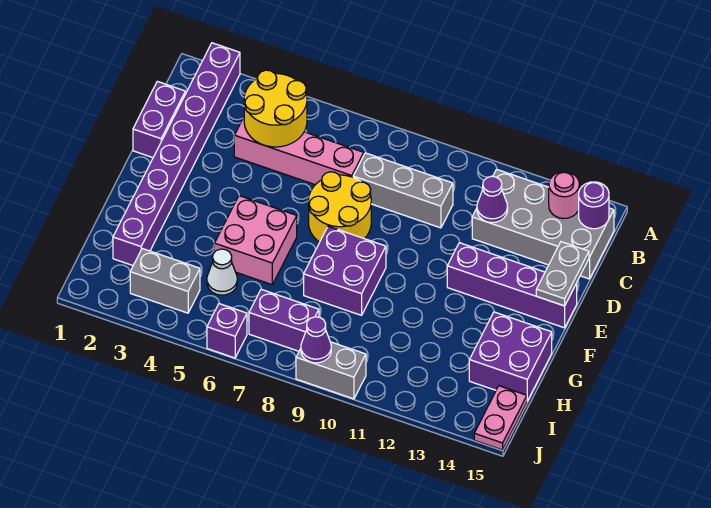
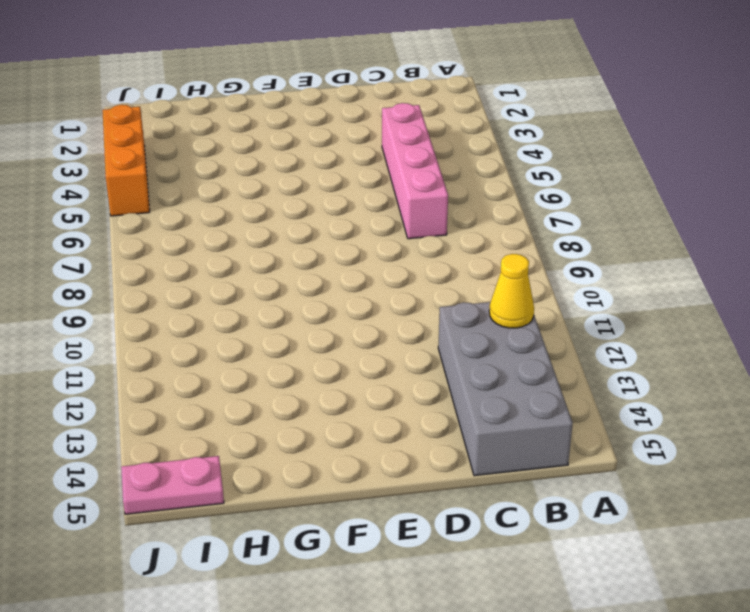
yellow 1x1 cone [489,254,534,328] -> none
orange 1x3 brick [102,105,150,216] -> none
none -> purple 1x8 brick [113,43,240,265]
none -> purple 1x2 brick [133,81,185,158]
none -> grey 1x3 brick [353,153,453,228]

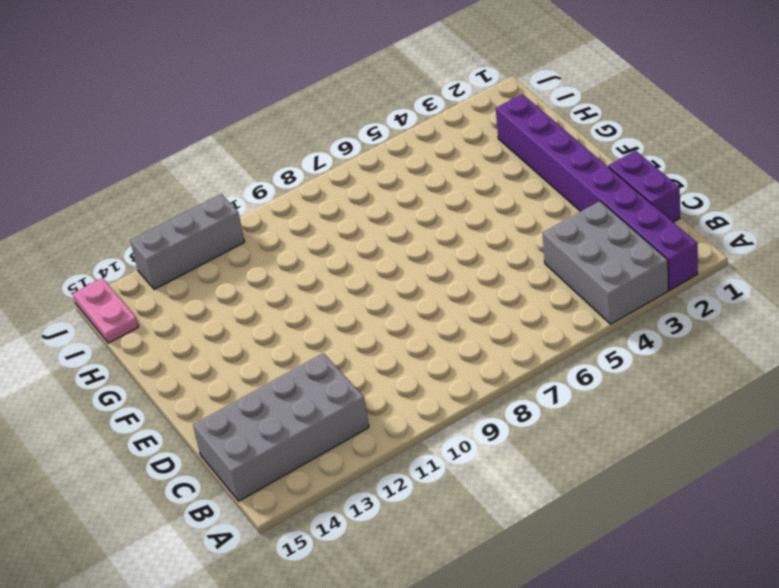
grey 2x3 brick [543,201,668,324] -> pink 1x4 brick [234,117,364,185]
grey 1x3 brick [130,194,245,290] -> grey 1x3 brick moved to [353,153,453,228]
none -> yellow 2x2 round brick [309,172,371,242]
none -> purple 1x4 brick [447,243,577,328]
none -> pink 2x2 brick [214,196,297,285]

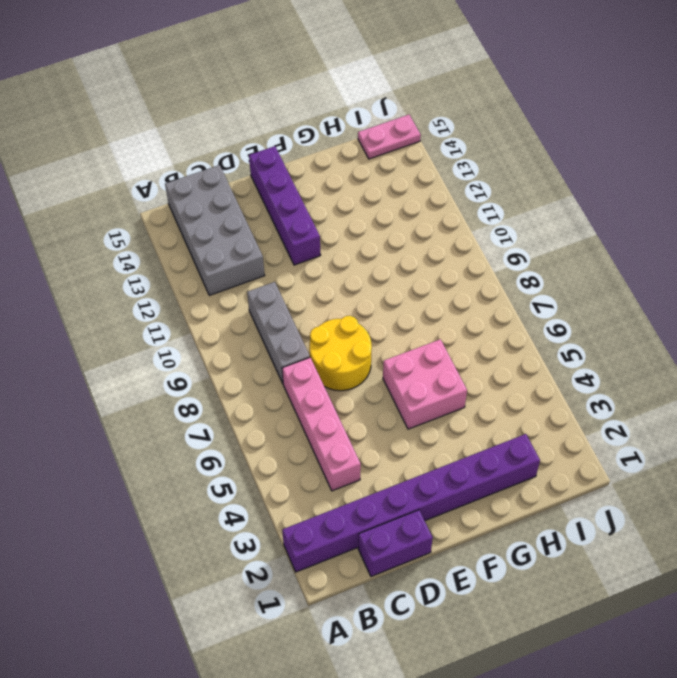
none -> purple 2x2 brick [304,226,386,315]
none -> purple 2x2 brick [469,312,552,401]
none -> white 1x1 cone [207,249,237,295]

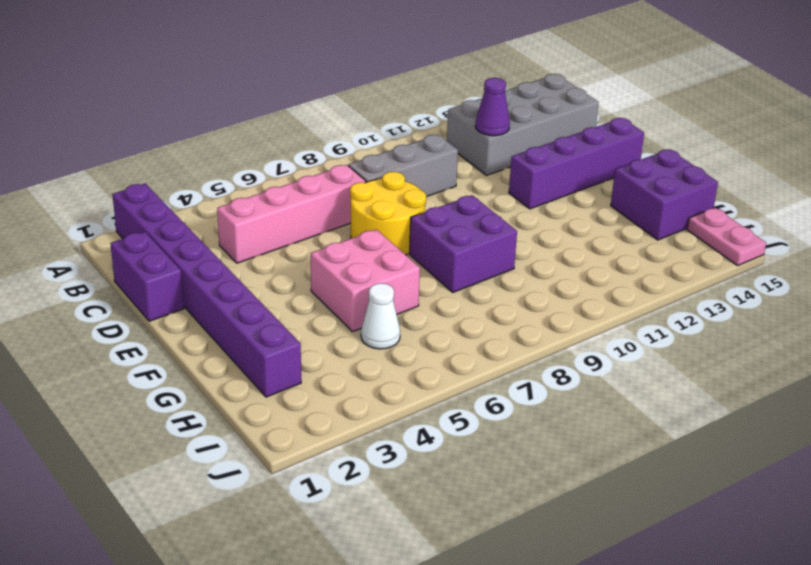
none -> grey 1x2 brick [130,249,200,313]
none -> purple 1x2 brick [249,289,319,351]
none -> purple 1x1 brick [207,304,247,358]

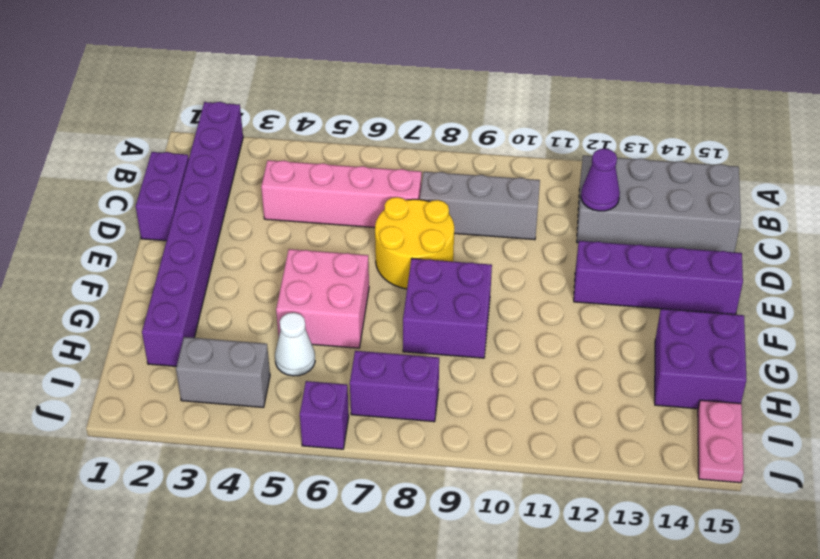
none -> grey 1x2 brick [296,342,366,399]
none -> yellow 2x2 round brick [244,70,307,147]
none -> pink 1x1 round brick [549,172,579,219]

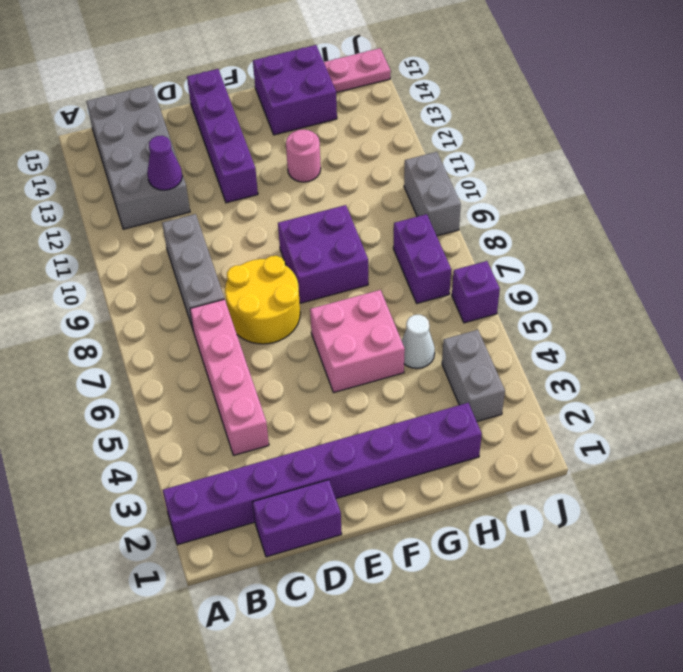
pink 1x1 round brick [286,129,321,182] -> pink 1x1 round brick moved to [549,172,579,219]
none -> yellow 2x2 round brick [244,70,307,147]
none -> purple 1x1 round brick [579,182,609,229]
none -> grey 1x2 plate [536,242,589,306]

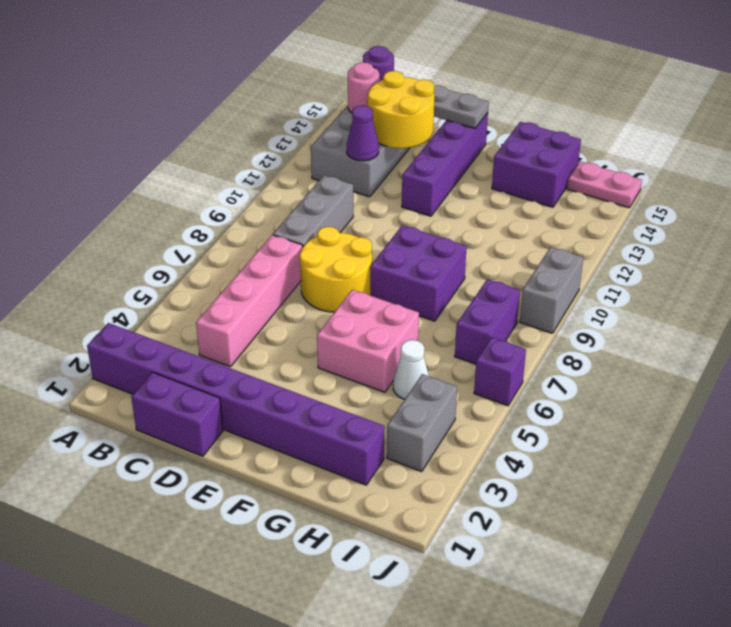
yellow 2x2 round brick [368,71,435,148] -> yellow 2x2 round brick moved to [244,70,307,147]
none -> purple 1x1 cone [301,317,331,363]

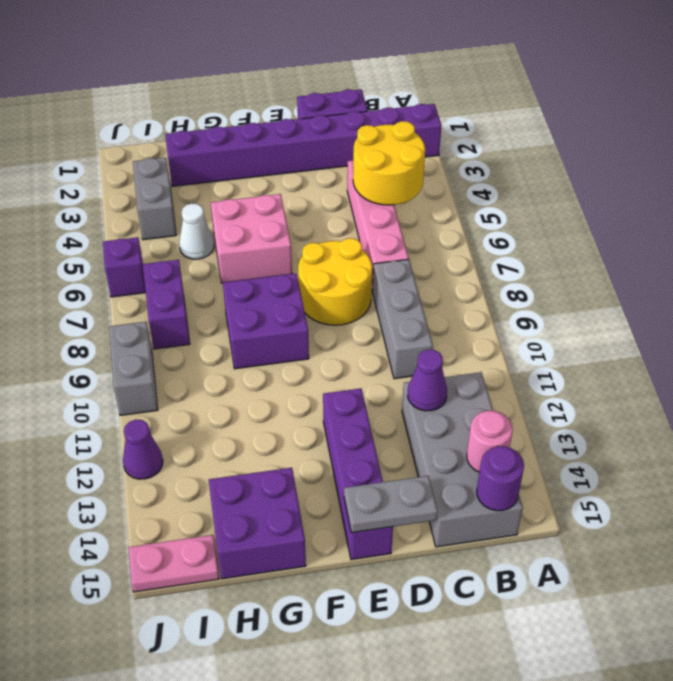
purple 1x1 cone [123,419,163,479] -> purple 1x1 cone moved to [301,317,331,363]

